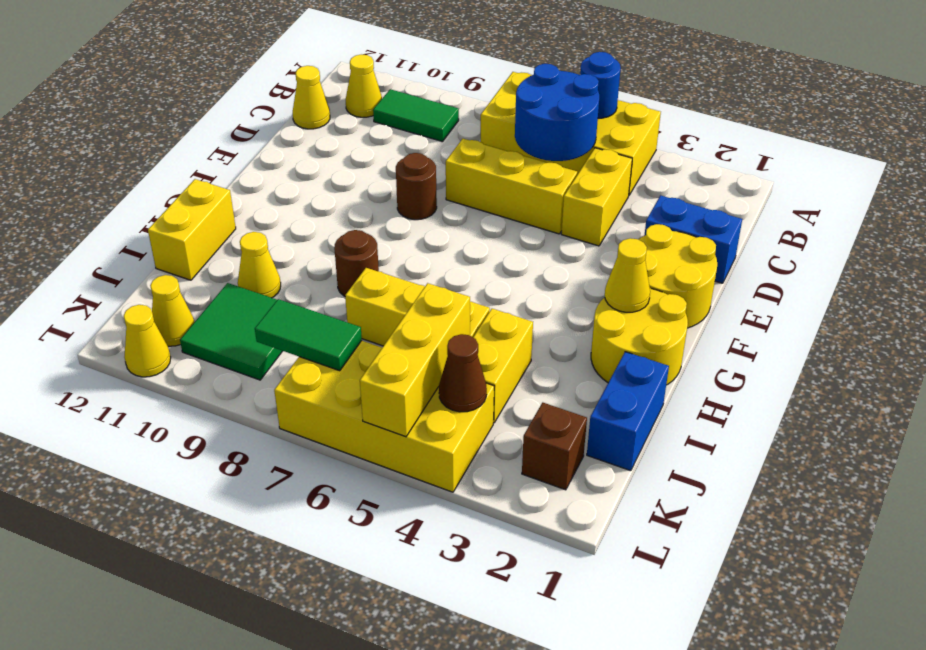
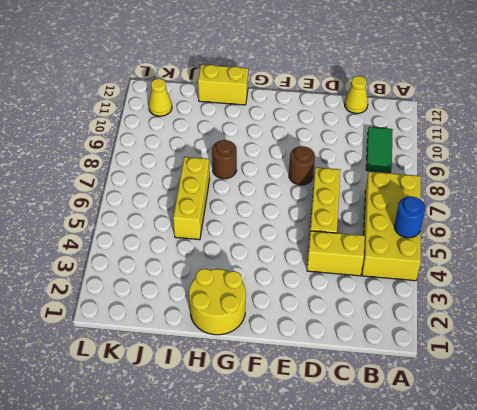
none -> yellow 1x1 cone [346,54,382,117]
none -> blue 1x2 brick [644,195,742,283]
none -> yellow 2x2 round brick [638,224,717,328]

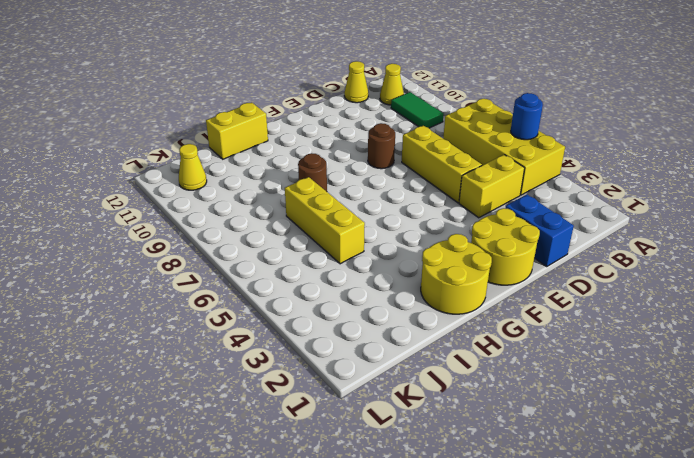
none -> blue 1x2 brick [587,352,669,471]
none -> yellow 1x2 brick [473,309,533,423]
none -> yellow 1x1 cone [238,232,281,298]

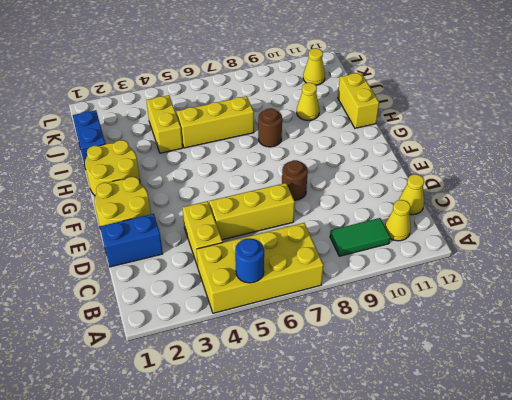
none -> green 2x2 tile [180,283,282,380]
none -> brown 1x1 brick [522,403,587,490]
none -> yellow 2x4 brick [274,341,494,492]

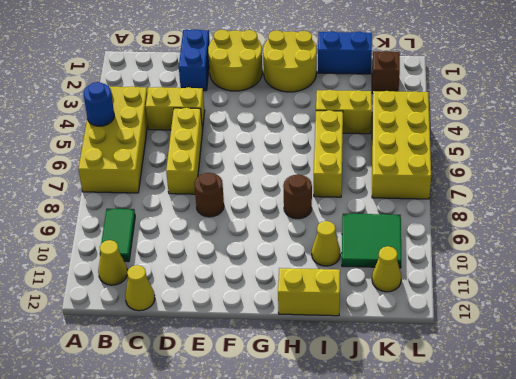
none -> yellow 1x1 cone [124,305,171,377]
none -> blue 2x2 round brick [515,64,599,161]
none -> yellow 1x1 cone [605,238,650,312]

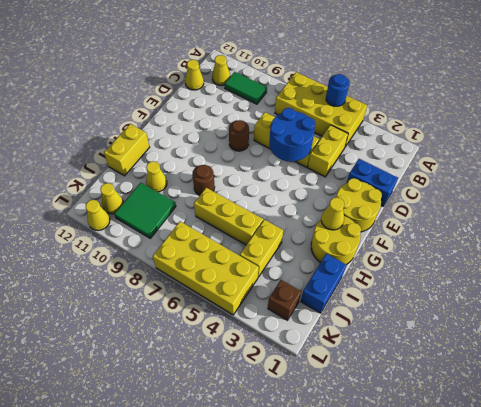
blue 2x2 round brick [269,108,315,162] -> blue 2x2 round brick moved to [515,64,599,161]
none -> yellow 1x3 brick [360,283,470,437]
none -> brown 1x1 cone [439,334,487,412]
none -> green 1x2 tile [255,299,362,371]

